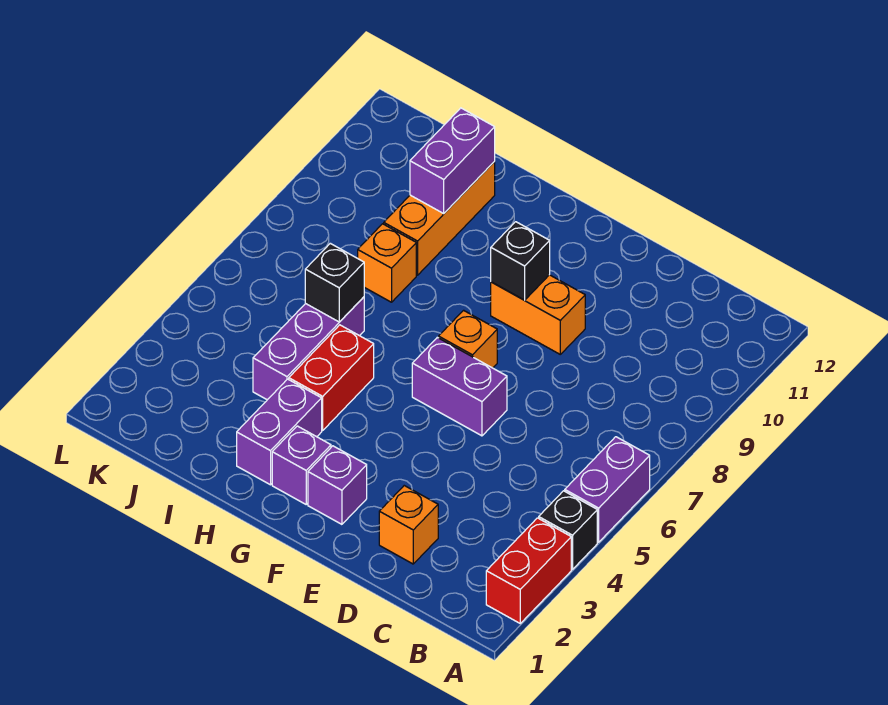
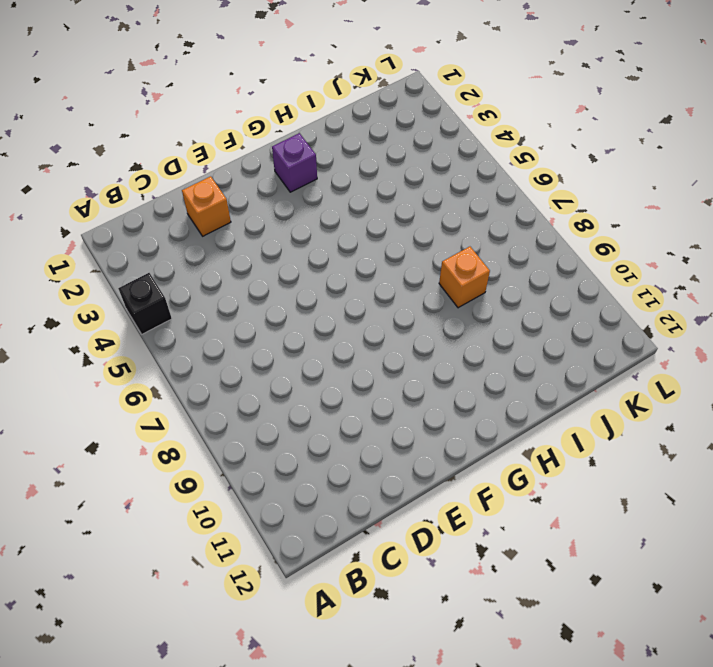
none -> red 1x2 brick [486,518,571,623]
none -> purple 1x2 brick [565,437,650,542]
none -> purple 1x2 brick [412,337,507,436]

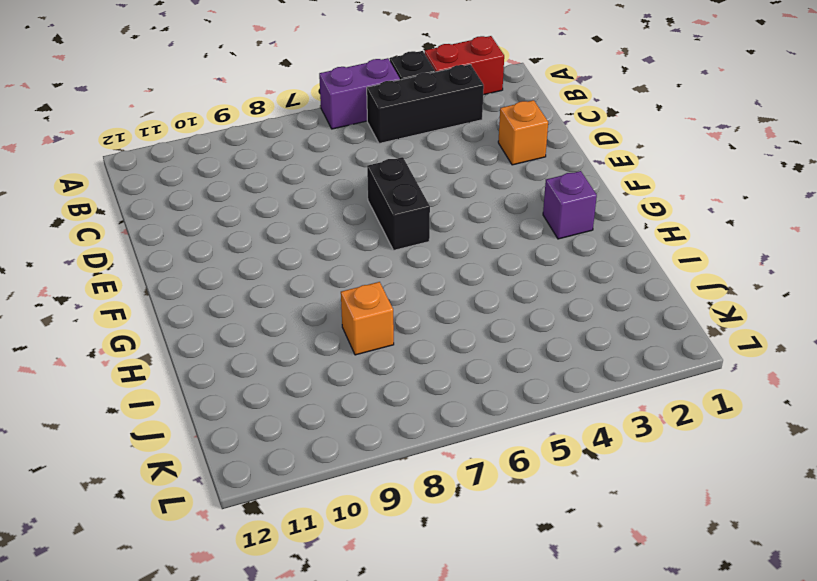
black 1x3 brick [367,64,484,144] -> none
black 1x2 brick [367,157,430,250] -> purple 1x2 brick [412,337,507,436]
none -> orange 1x2 brick [491,275,585,354]
none -> purple 1x1 brick [308,446,367,524]
none -> orange 1x1 brick [439,310,497,368]

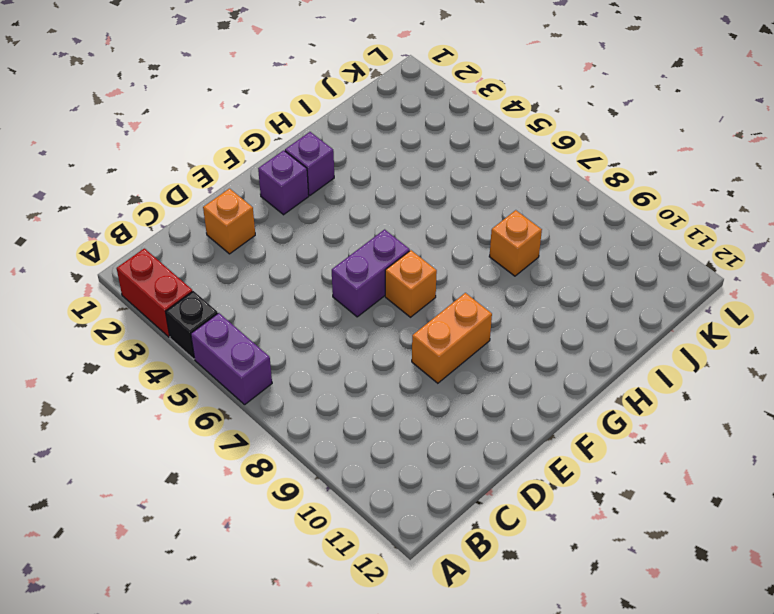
none -> purple 1x2 brick [237,379,322,485]
none -> red 1x2 brick [289,325,374,430]
none -> purple 1x3 brick [253,297,364,400]

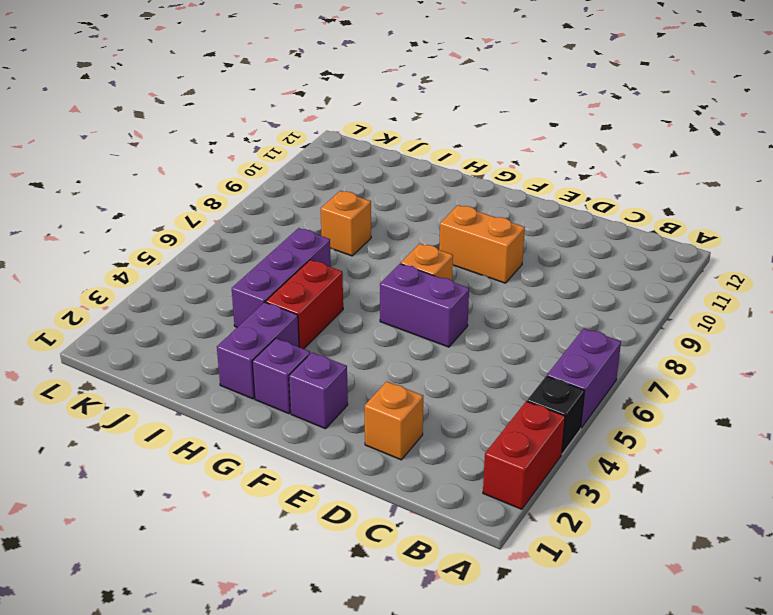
none -> orange 1x3 brick [384,162,495,275]
none -> black 1x1 brick [491,222,550,300]
none -> black 1x1 brick [305,243,364,322]

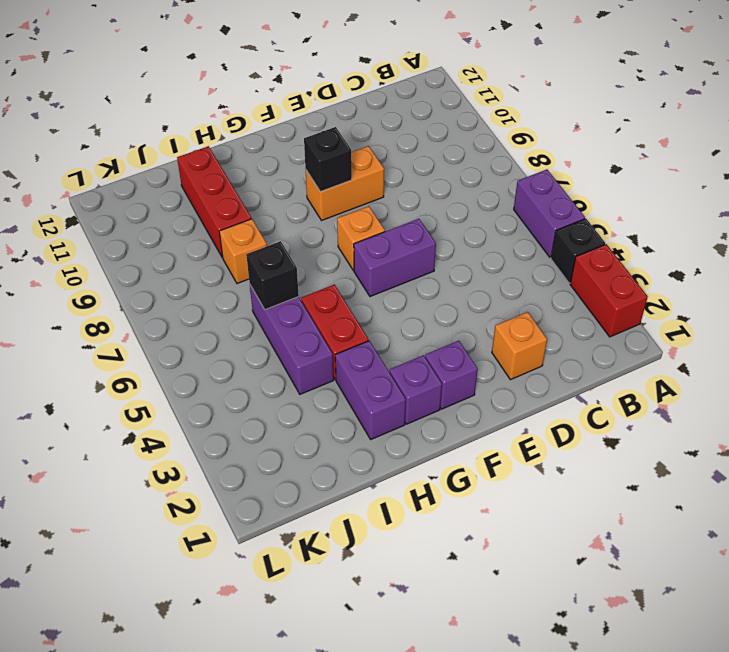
red 1x3 brick [177,146,251,258] -> orange 1x3 brick [384,162,495,275]
none -> purple 1x2 brick [410,108,495,213]

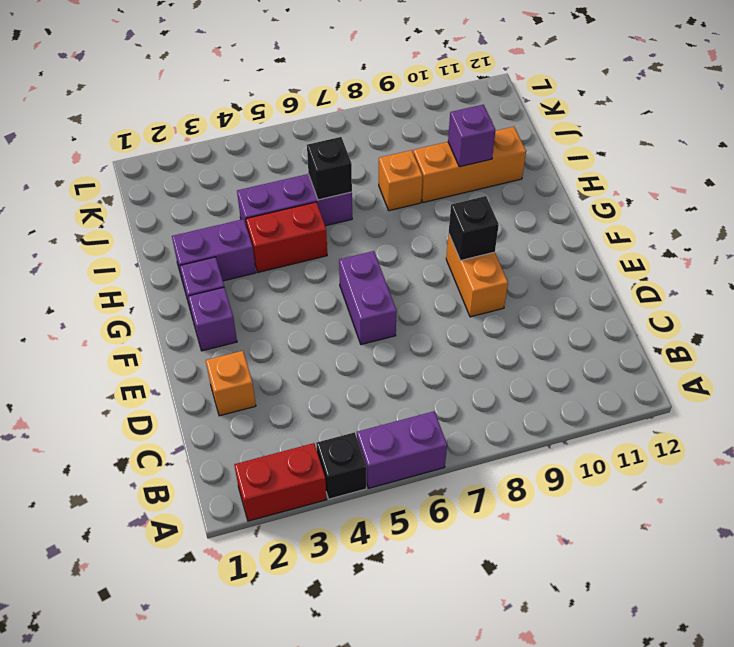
purple 1x1 brick [448,105,496,167] -> purple 1x2 brick [410,108,495,213]
none -> orange 1x1 brick [439,310,497,368]

